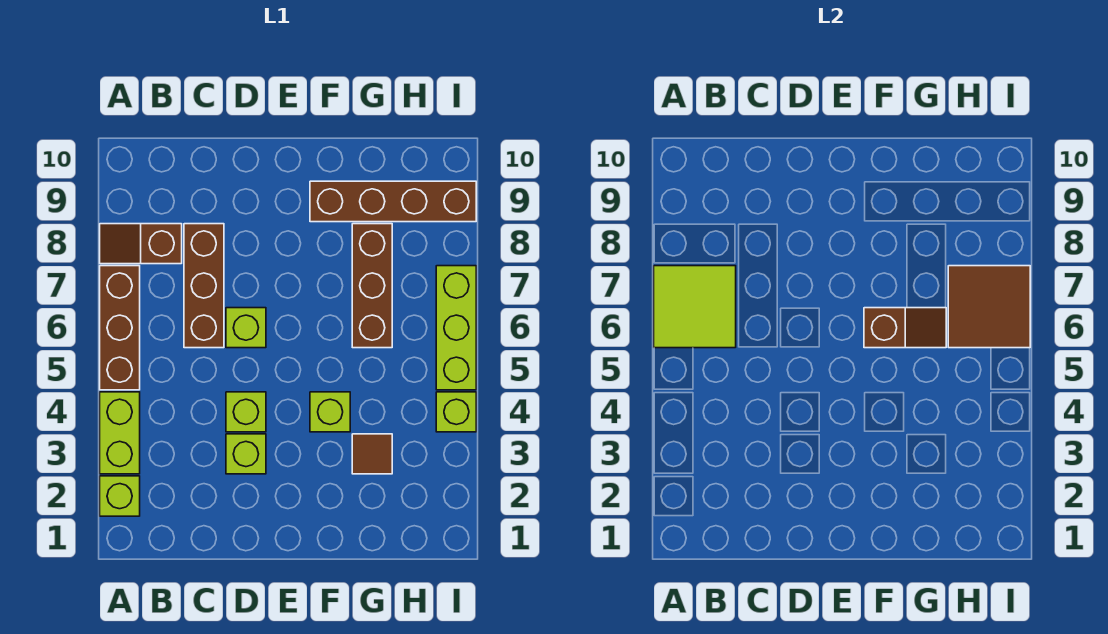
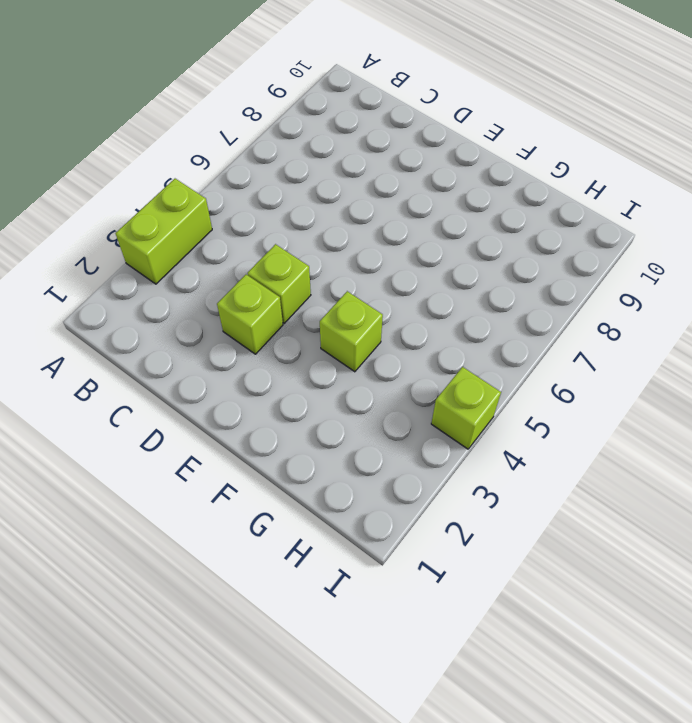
none -> lime 1x1 brick [100,476,140,516]
none -> brown 1x3 brick [100,266,140,390]
none -> brown 1x2 slope [100,224,182,264]

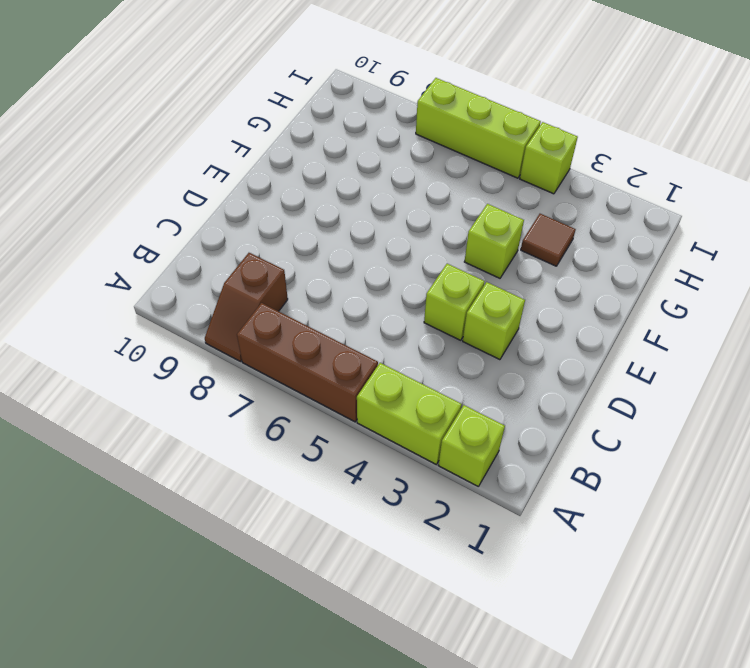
none -> brown 1x3 brick [184,224,224,348]
none -> lime 1x1 brick [226,308,266,348]
none -> brown 1x4 brick [310,181,476,222]

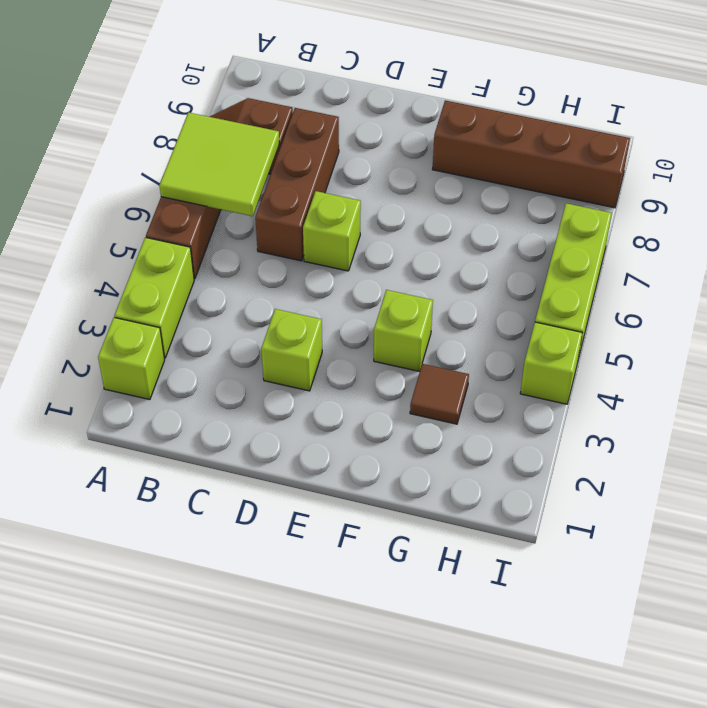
none -> lime 1x1 brick [226,392,266,432]
none -> brown 1x3 brick [352,224,392,348]
none -> brown 1x2 slope [864,308,946,348]

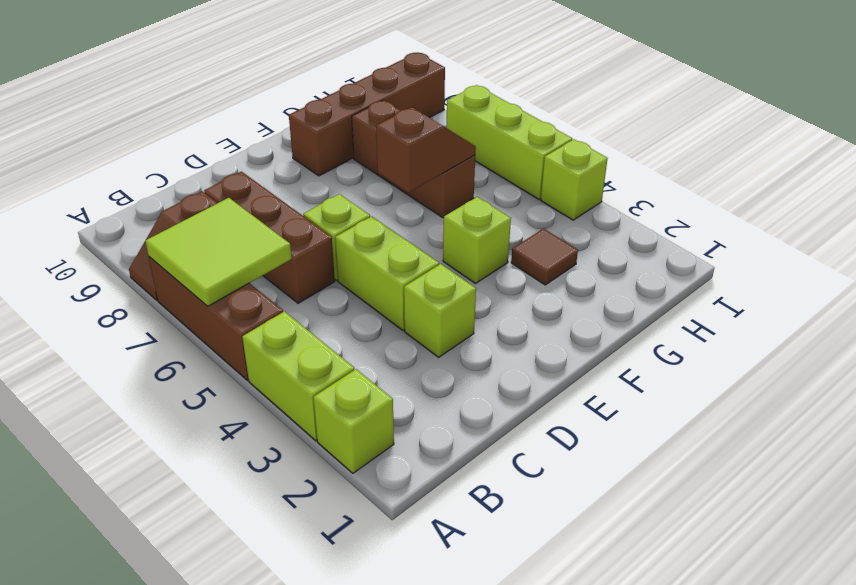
lime 1x2 brick [335,216,439,330] -> lime 1x1 brick [226,392,266,432]
none -> brown 2x2 tile [948,266,1030,348]

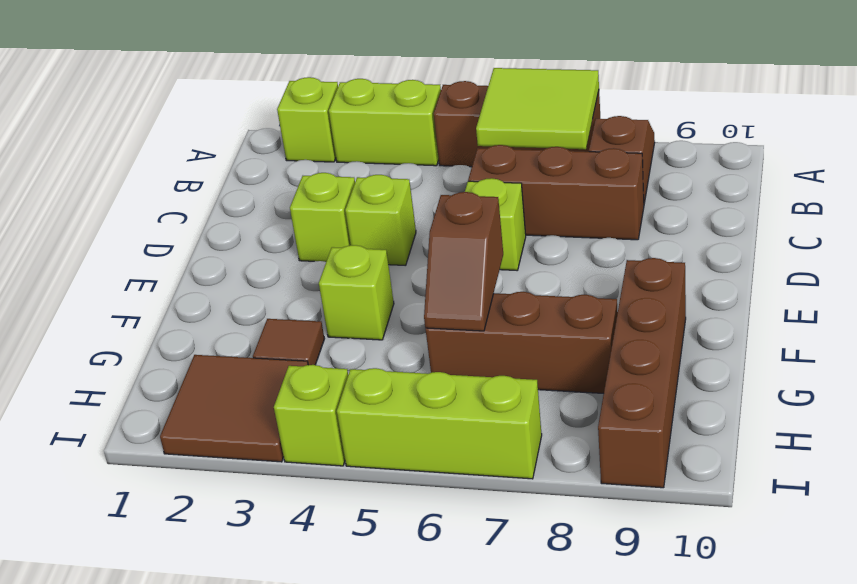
brown 2x2 tile [160,355,308,462] -> brown 2x2 tile moved to [948,266,1030,348]

